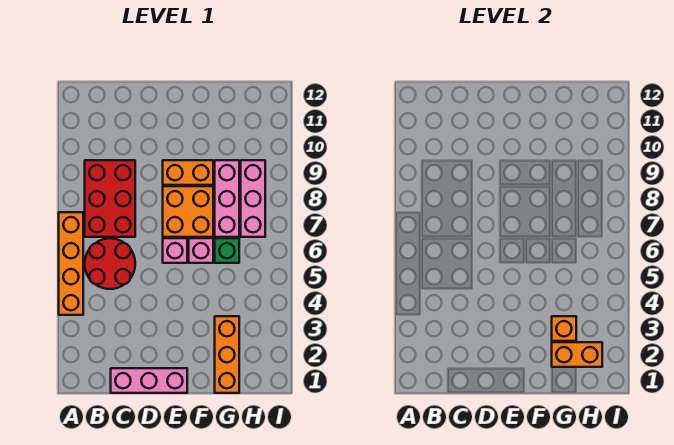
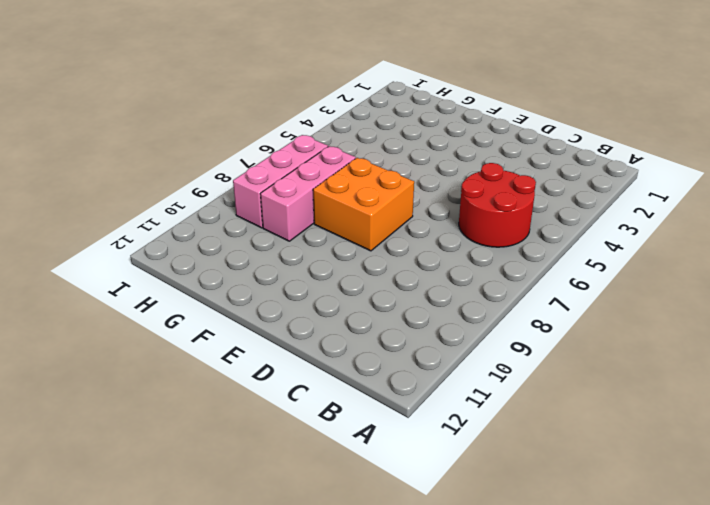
none -> orange 1x4 brick [59,212,83,315]
none -> red 2x3 brick [85,160,135,237]
none -> pink 1x3 brick [111,368,187,393]

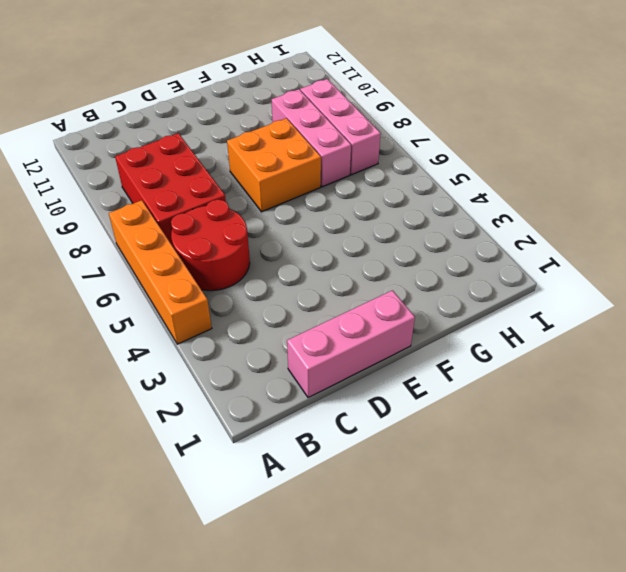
none -> pink 1x1 brick [163,238,187,263]
none -> orange 1x2 brick [163,160,213,185]
none -> pink 1x1 brick [189,238,213,263]

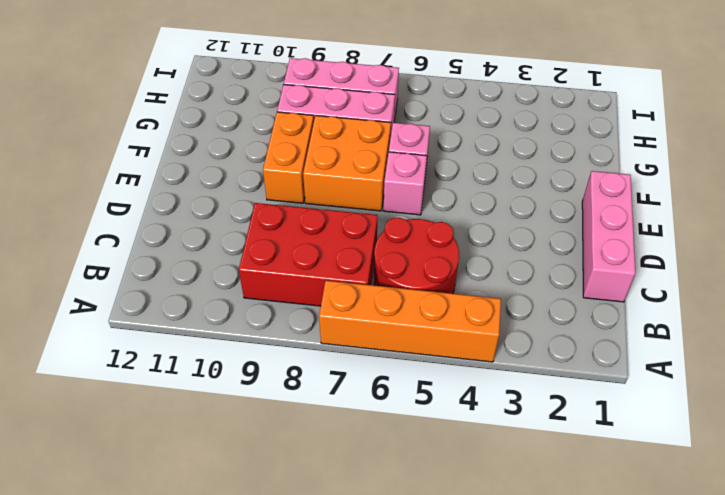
none -> orange 1x3 brick [215,316,239,393]
none -> green 1x1 brick [215,238,239,263]
none -> orange 1x2 brick [552,342,602,367]

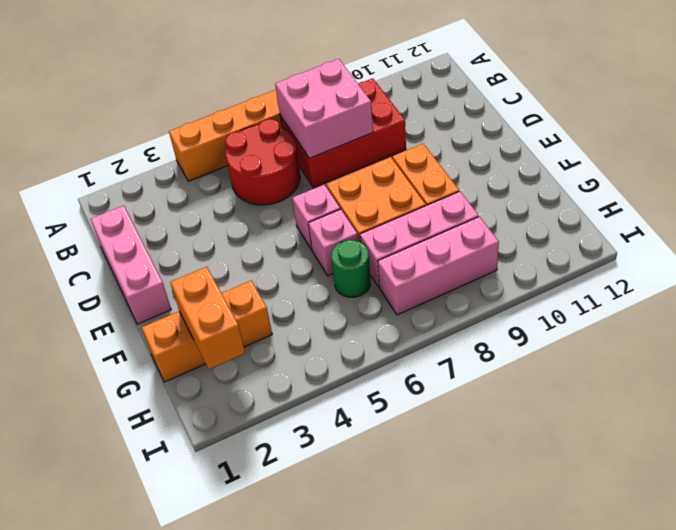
pink 2x2 brick [275,59,373,158] -> none
green 1x1 round brick [331,240,371,297] -> green 1x1 brick [215,238,239,263]
none -> orange 1x1 brick [552,316,576,341]

